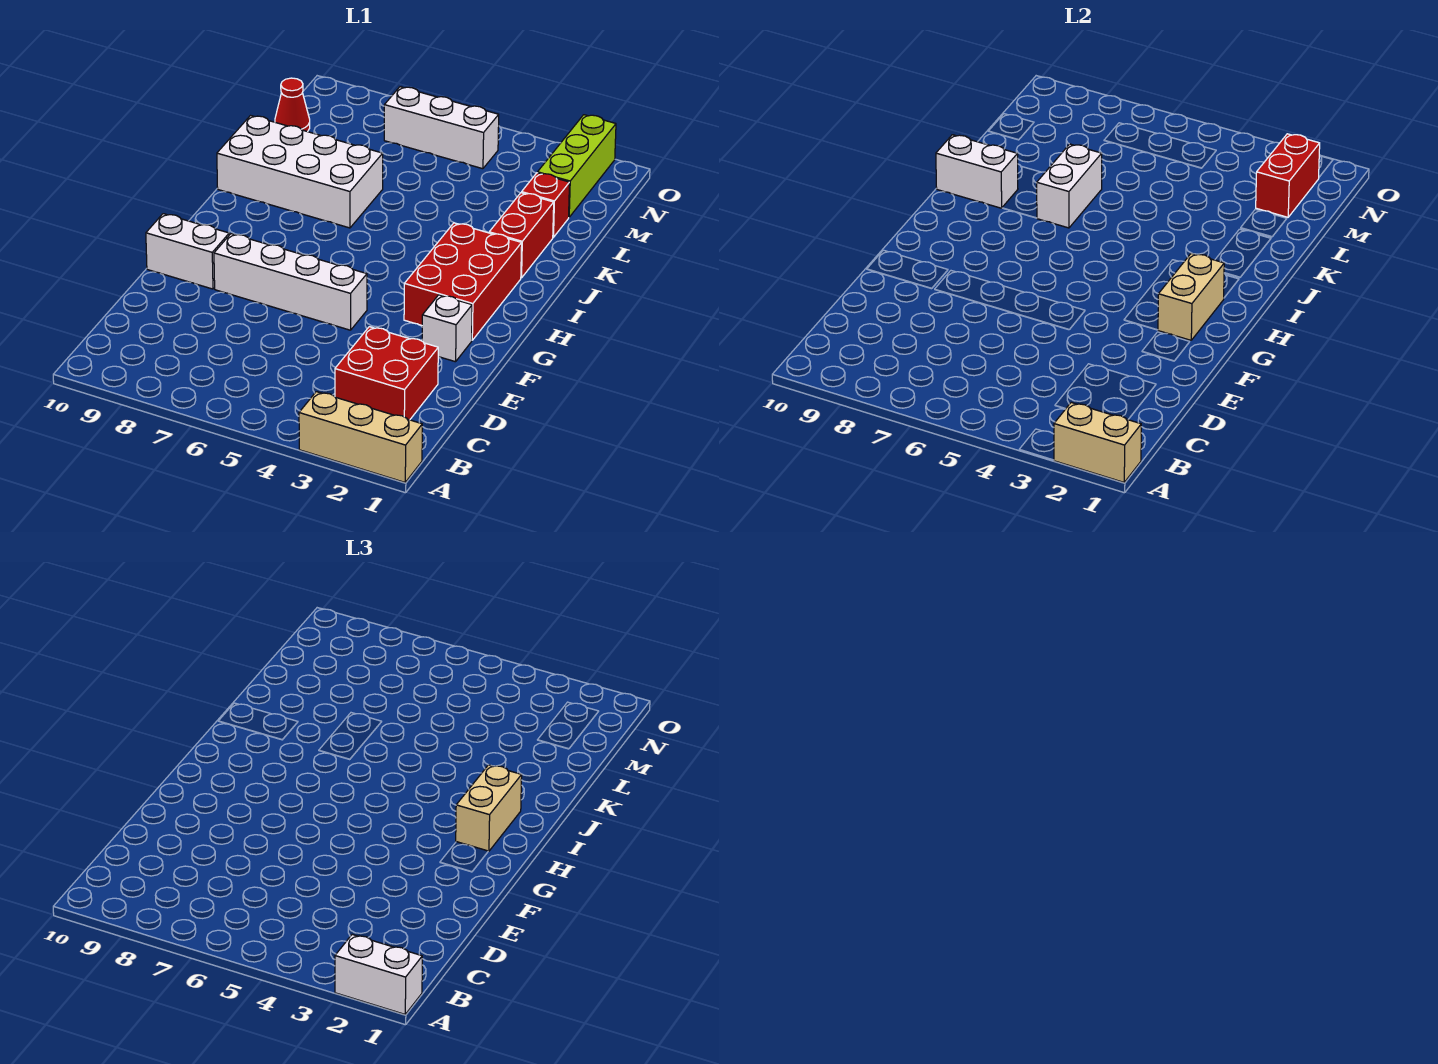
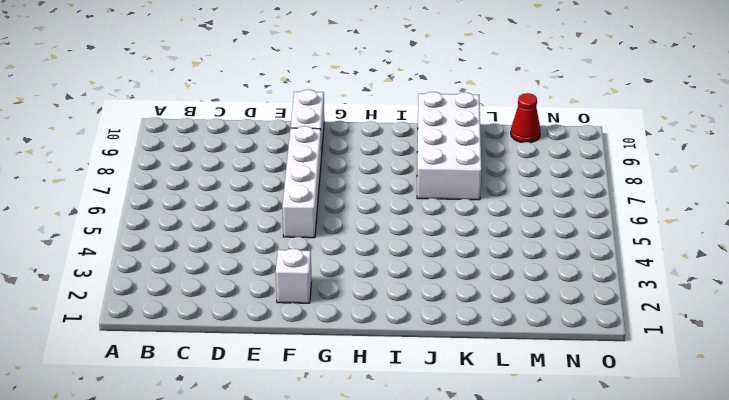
none -> tan 1x3 brick [299,392,422,482]
none -> red 2x2 brick [335,327,438,420]
none -> red 2x3 brick [404,223,522,340]

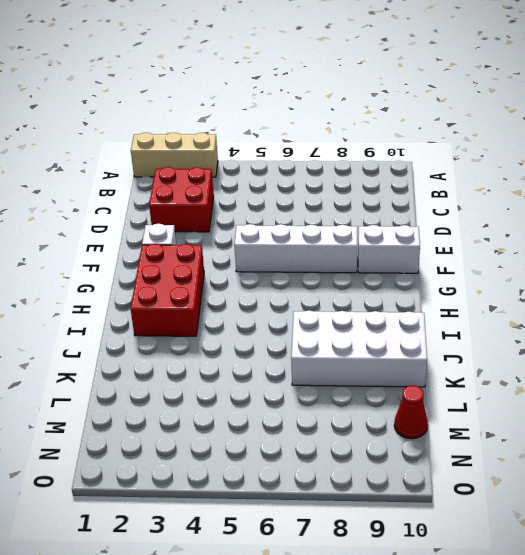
none -> red 1x2 brick [489,193,554,278]
none -> red 1x1 brick [522,173,570,237]
none -> lime 1x3 brick [538,115,616,217]

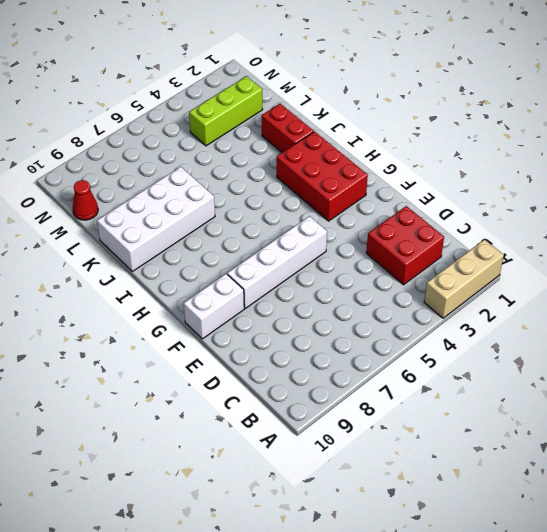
lime 1x3 brick [189,76,263,146] -> lime 1x3 brick turned to [538,115,616,217]
none -> white 1x1 brick [422,295,472,362]
none -> red 1x1 brick [522,173,570,237]
none -> white 1x3 brick [384,87,499,169]

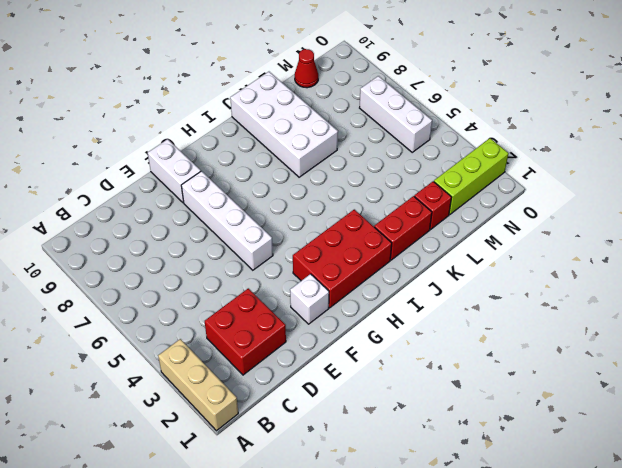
none -> tan 1x2 brick [1054,403,1141,482]
none -> tan 1x2 brick [1158,253,1224,340]
none -> white 1x2 brick [1037,144,1102,228]

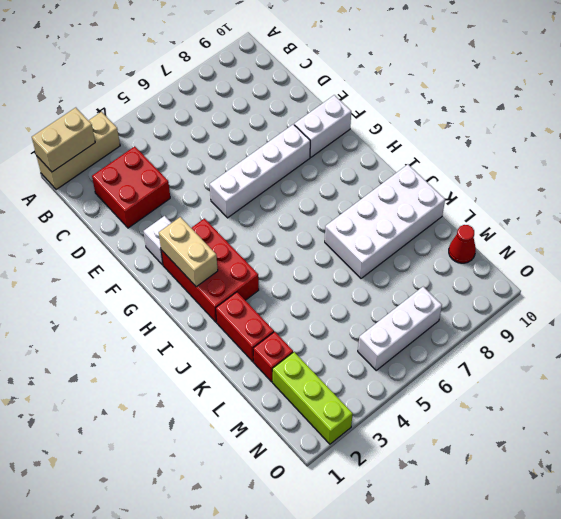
none -> white 1x2 brick [1037,144,1102,228]
none -> white 1x2 brick [936,135,1018,208]
none -> red 1x2 brick [1256,134,1320,217]

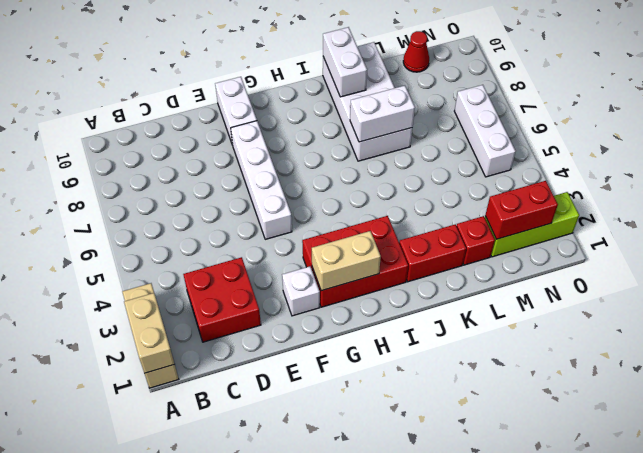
none -> white 1x2 brick [335,935,422,1014]
none -> tan 1x2 brick [456,765,522,851]

